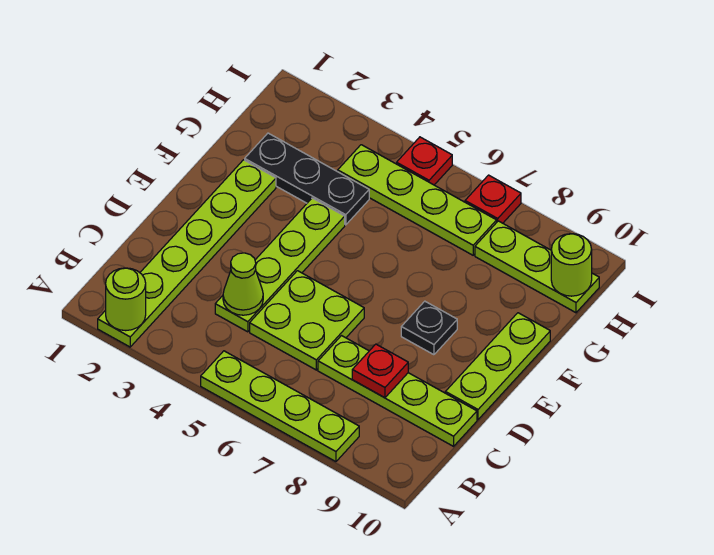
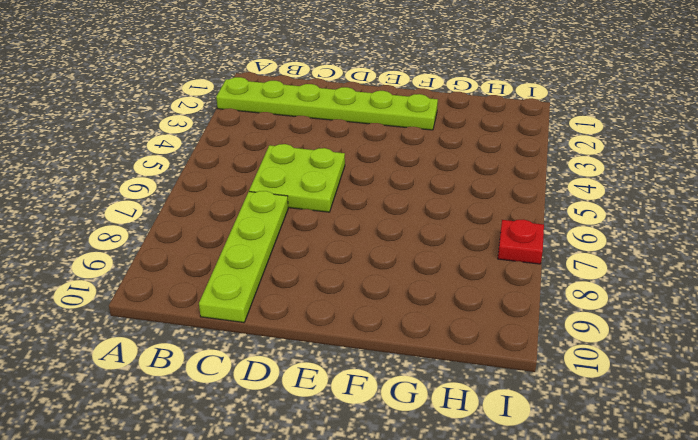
none -> lime 1x4 plate [201,351,359,462]
none -> lime 1x4 plate [215,198,345,332]
none -> lime 1x3 plate [445,313,550,420]

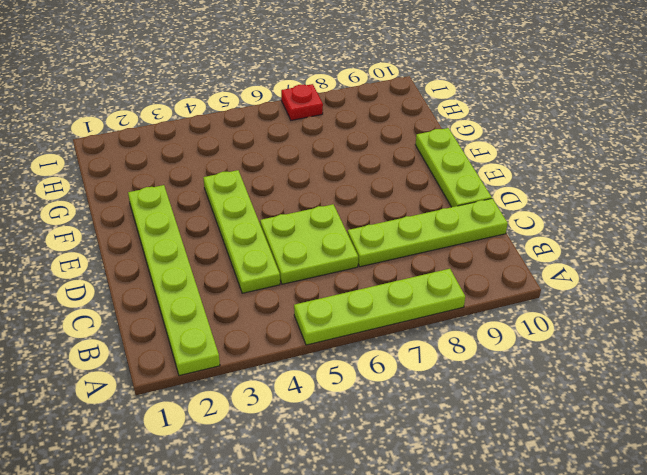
none -> black 1x1 plate [401,301,457,355]
none -> black 1x3 plate [245,133,369,225]
none -> lime 1x4 plate [338,145,497,255]

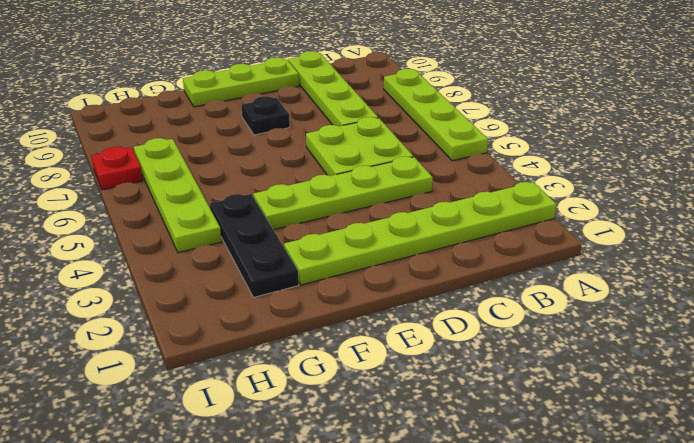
none -> lime 1x3 plate [475,221,599,313]
none -> red 1x1 plate [397,137,452,185]
none -> lime 1x1 round brick [106,268,146,331]

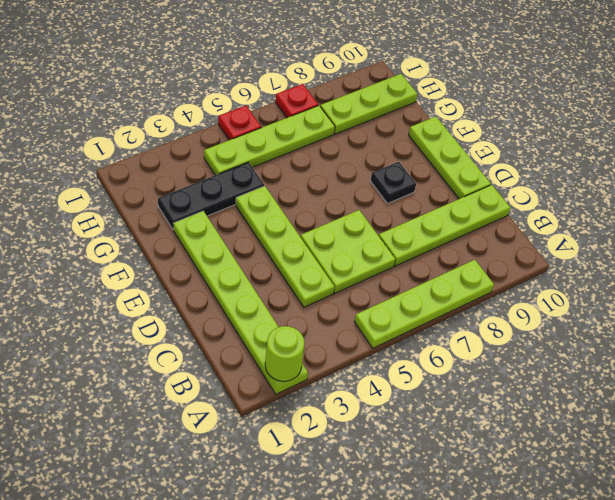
none -> lime 1x1 cone [223,253,263,315]
none -> red 1x1 plate [352,344,408,398]
none -> lime 1x1 round brick [551,234,592,296]

